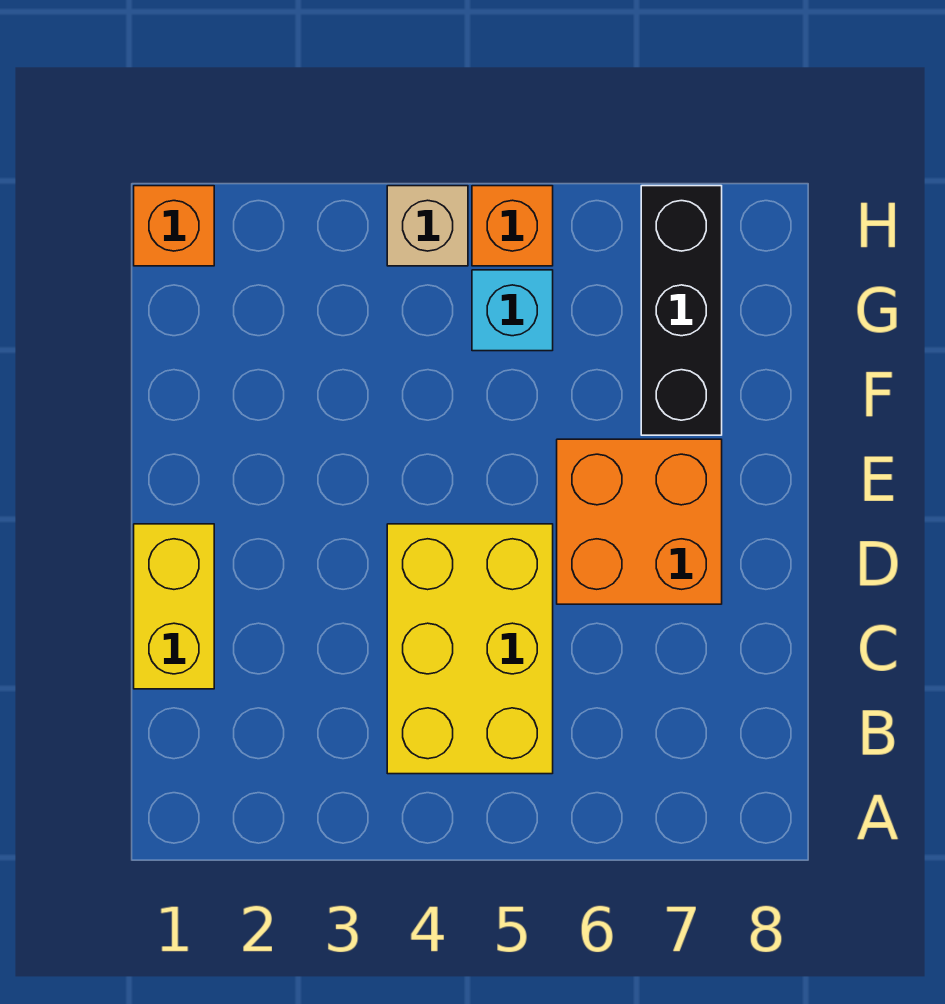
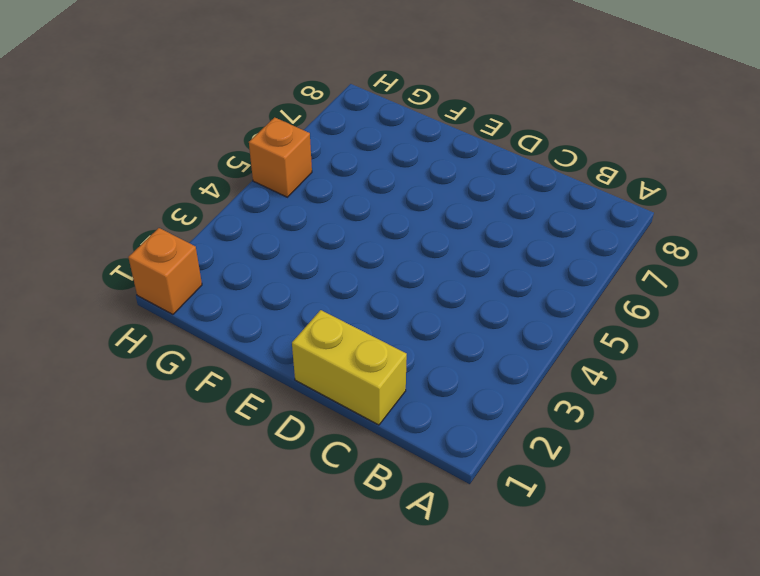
none -> yellow 2x3 brick [387,524,553,774]
none -> orange 2x2 brick [557,439,722,604]

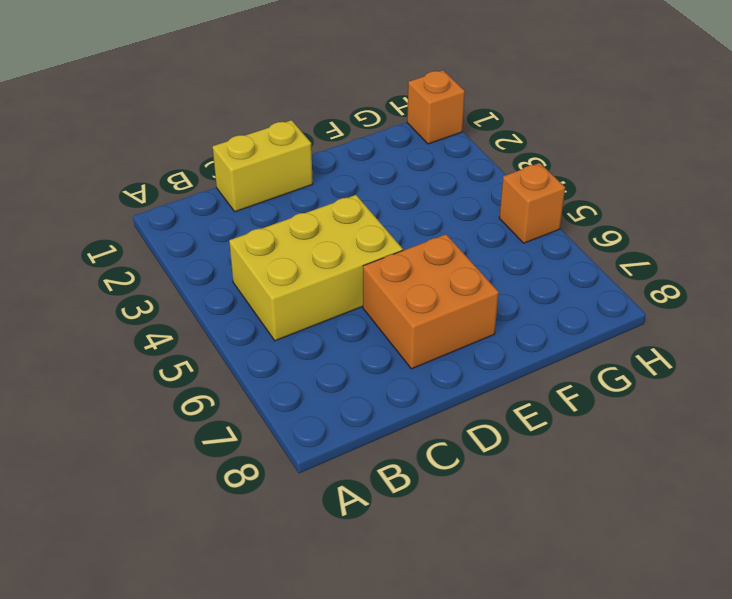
none -> black 1x3 brick [641,186,722,435]
none -> cyan 1x1 brick [472,270,553,351]

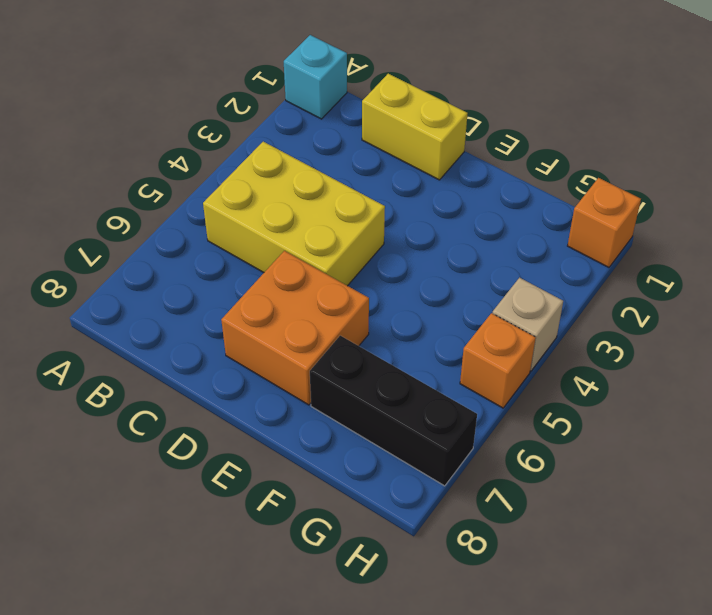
cyan 1x1 brick [284,35,347,119] -> cyan 1x1 brick moved to [472,270,553,351]

